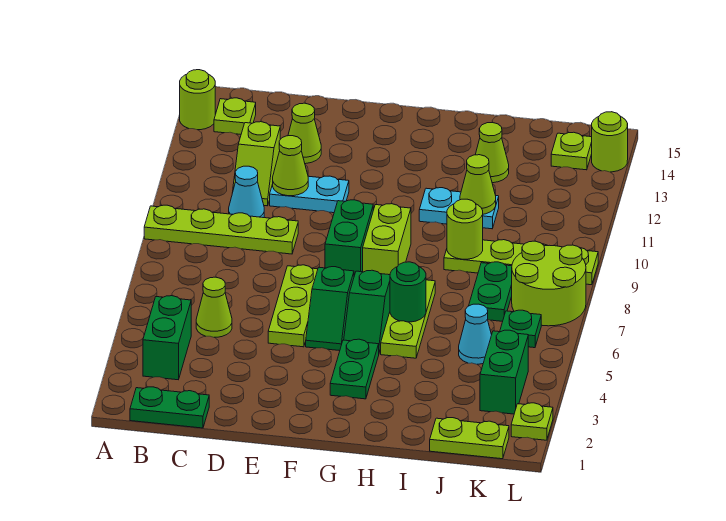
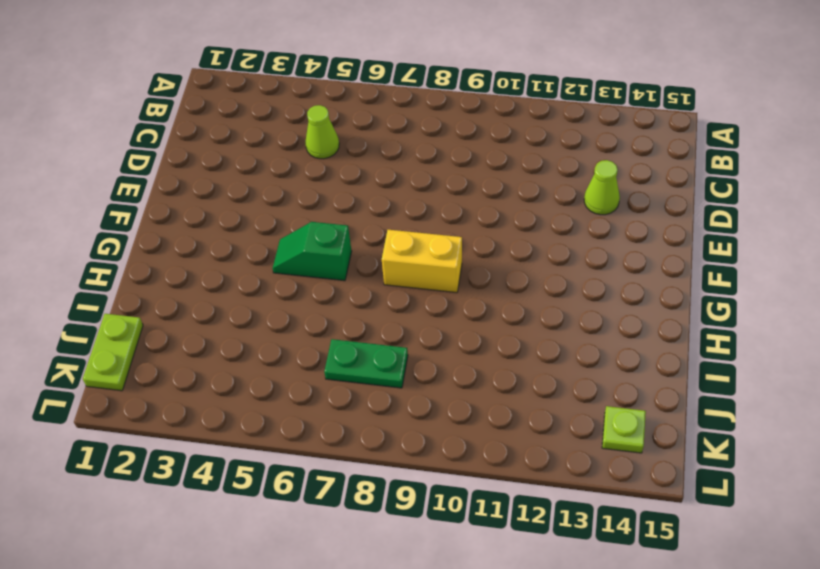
yellow 1x2 brick [382,230,462,293] -> lime 1x2 brick [363,204,411,275]
none -> lime 1x4 plate [144,205,298,254]
none -> lime 1x1 round brick [180,70,215,130]
none -> green 1x2 plate [130,387,209,428]
none -> green 1x2 brick [143,296,191,380]

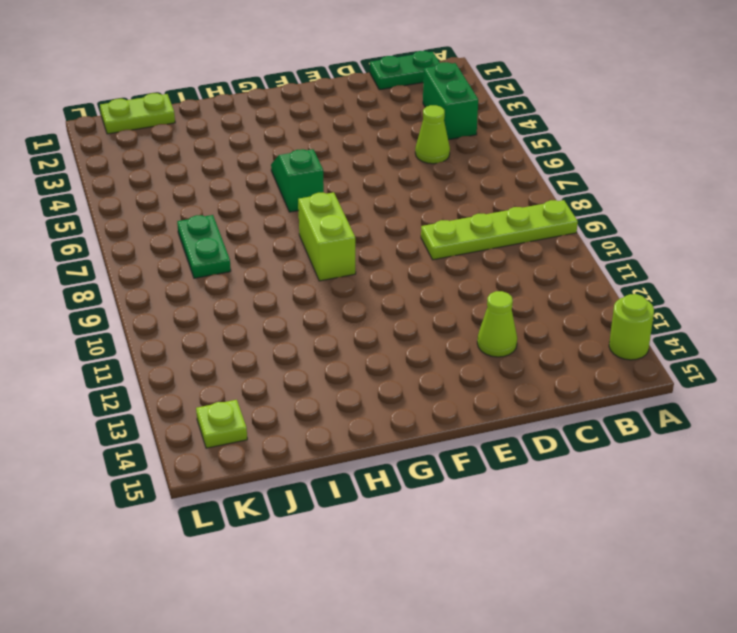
none -> lime 1x1 plate [214,98,256,134]
none -> cyan 1x1 cone [229,166,264,218]
none -> lime 1x2 slope [233,122,280,206]
none -> cyan 1x2 plate [270,176,349,213]

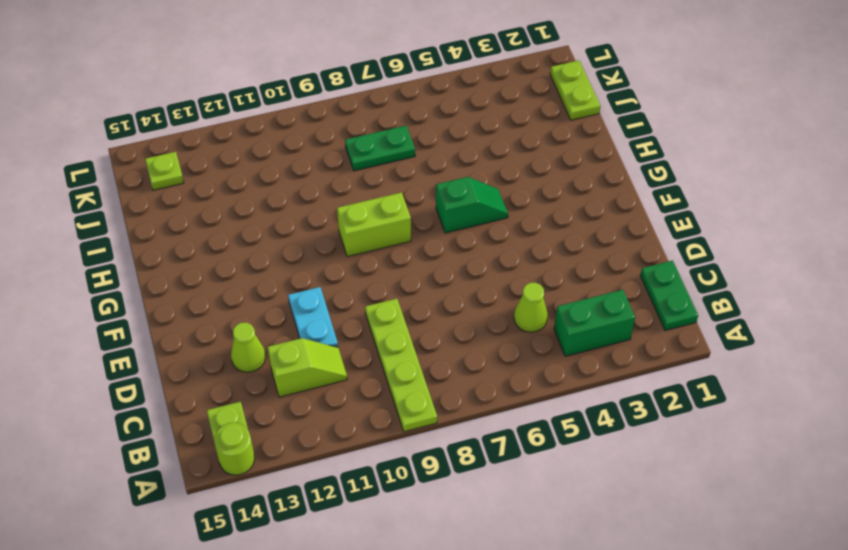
none -> cyan 1x1 cone [229,166,264,218]
none -> lime 1x3 plate [268,265,318,347]
none -> green 1x2 slope [306,267,354,351]
none -> green 1x2 brick [325,200,373,276]

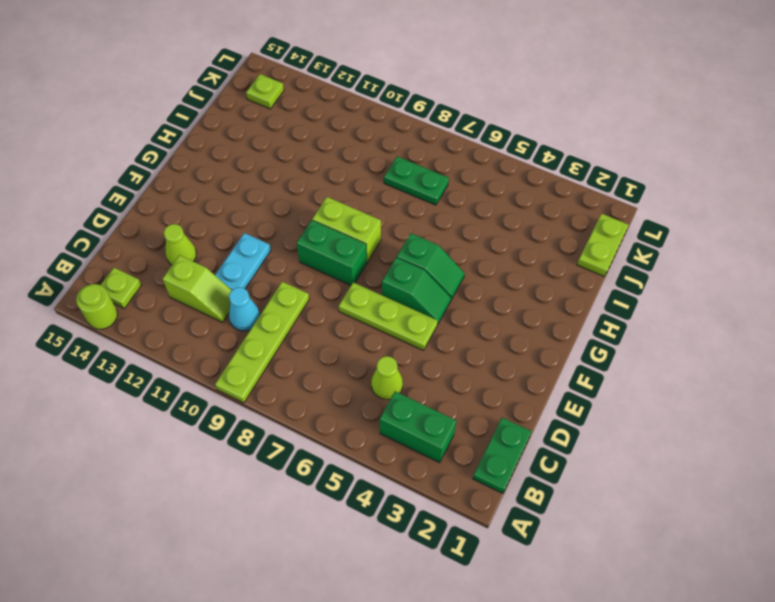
none -> green 1x2 plate [330,339,379,399]
none -> lime 1x3 plate [381,280,435,358]
none -> cyan 1x2 plate [419,188,499,229]
none -> lime 1x4 plate [444,240,598,285]

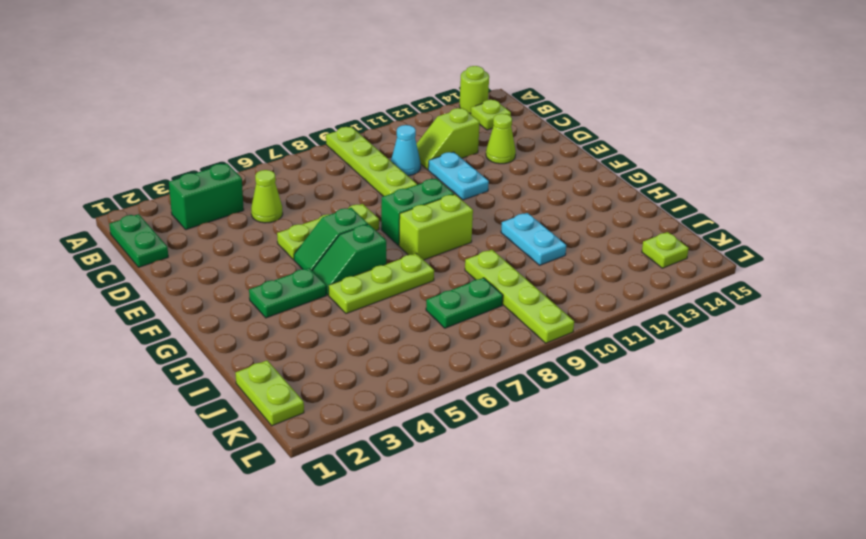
none -> lime 1x1 cone [475,122,509,183]
none -> cyan 1x1 cone [459,304,492,364]
none -> green 1x2 brick [480,330,528,414]
none -> green 1x1 plate [500,310,541,348]

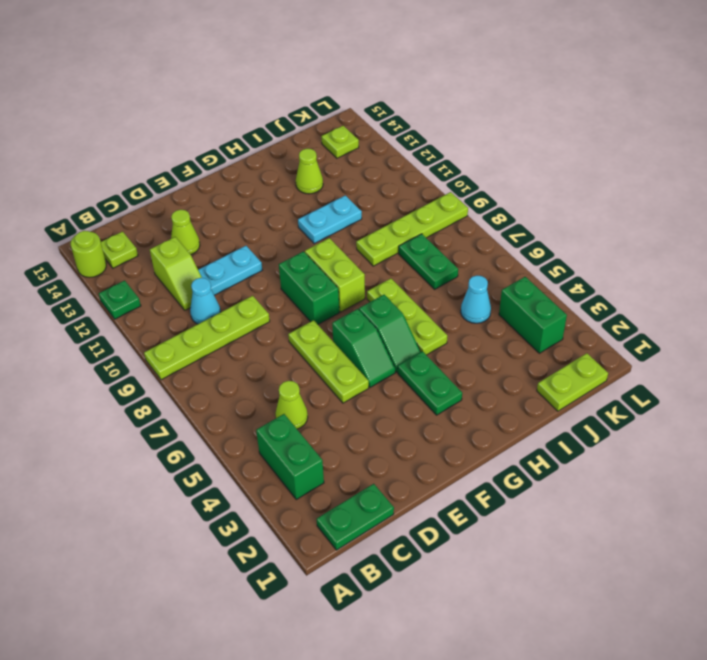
green 1x1 plate [99,280,141,319] -> green 1x1 plate moved to [500,310,541,348]
none -> lime 2x2 round brick [512,241,586,326]
none -> lime 1x1 plate [511,403,553,440]
none -> lime 1x1 round brick [592,112,628,172]
none -> lime 1x1 cone [273,136,308,196]

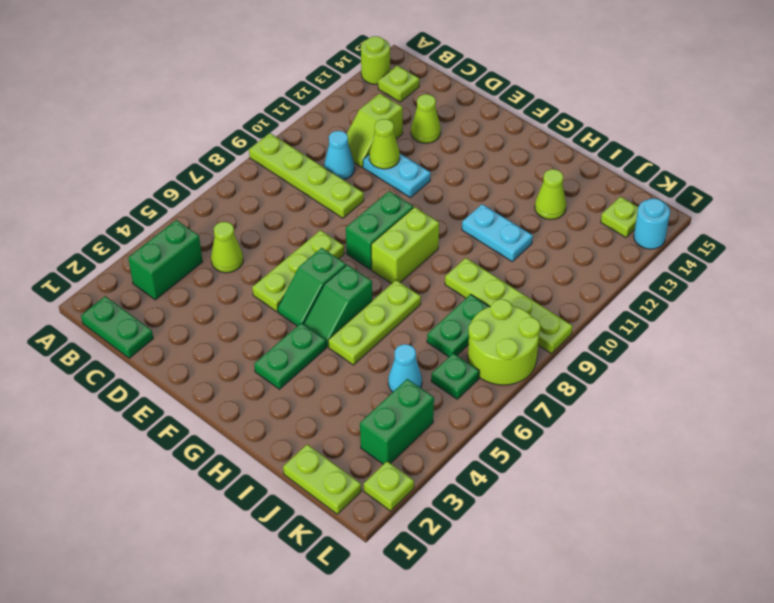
cyan 1x1 round brick [634,198,670,249] -> lime 1x1 round brick [592,112,628,172]
none -> green 1x1 round brick [390,262,426,322]
none -> lime 1x1 round brick [447,199,483,259]
none -> lime 1x1 cone [460,155,496,214]

